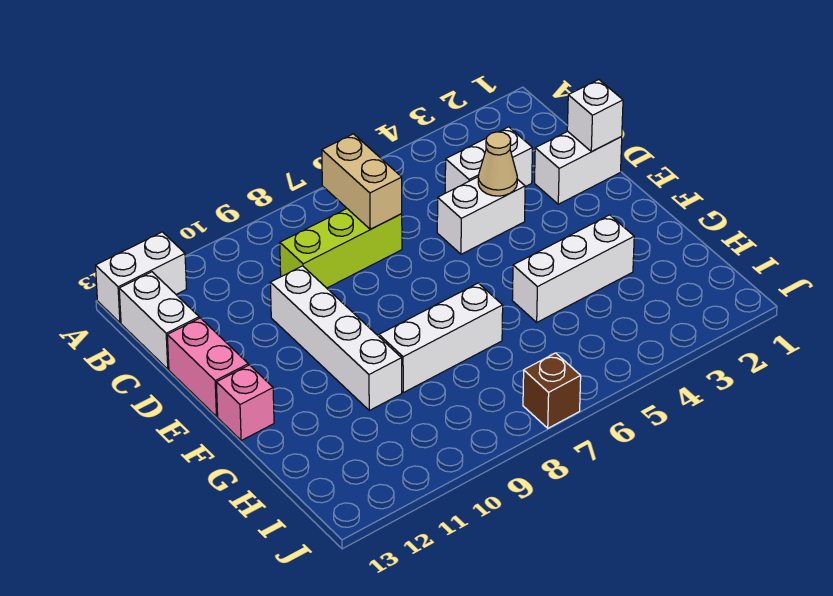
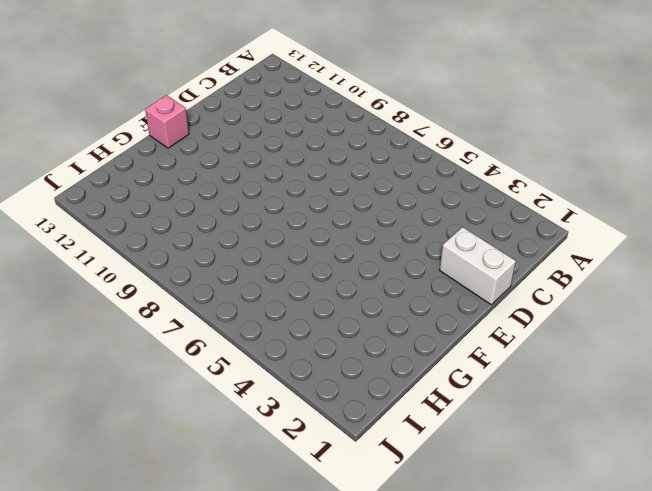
none -> white 1x2 brick [96,232,186,323]
none -> white 1x2 brick [119,272,199,369]
none -> white 1x2 brick [445,127,532,193]

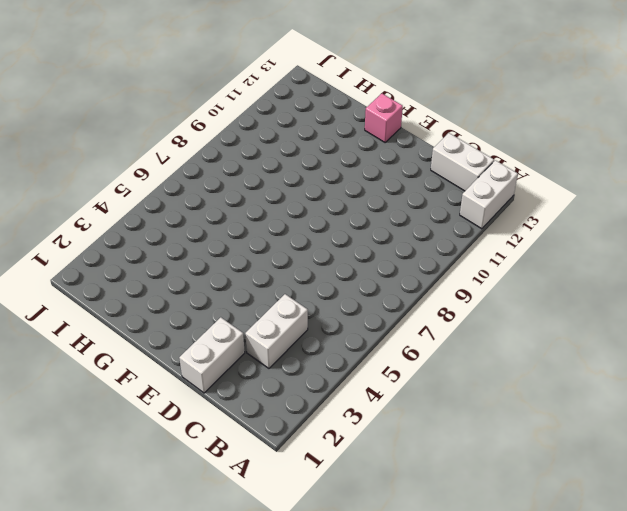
none -> lime 1x3 brick [280,209,402,288]
none -> white 1x2 brick [437,177,525,254]
none -> white 1x4 brick [270,266,402,410]

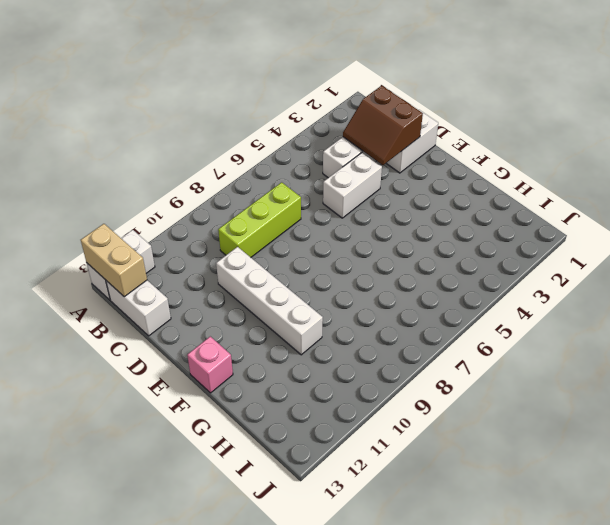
tan 1x2 brick [81,224,147,297] -> tan 1x2 brick moved to [322,134,402,229]
brown 2x2 slope [343,86,423,165] -> none
none -> pink 1x2 brick [167,318,248,417]
none -> white 1x3 brick [512,215,634,322]
none -> white 1x3 brick [379,283,503,393]

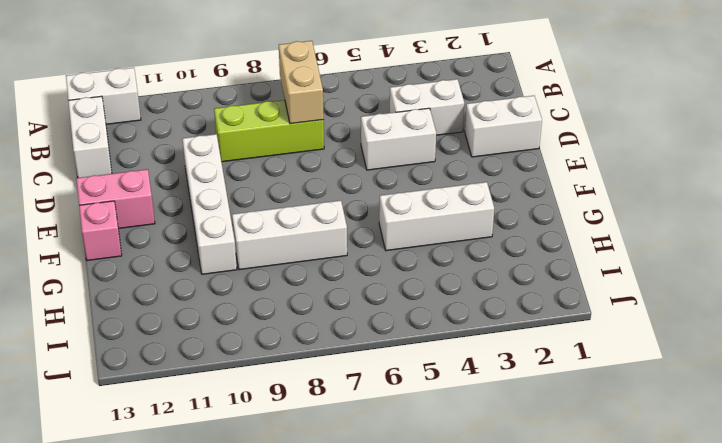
pink 1x2 brick [76,169,155,228] -> pink 1x2 brick turned to [167,318,248,417]
none -> brown 1x1 brick [523,353,581,428]
none -> white 1x1 brick [567,80,623,152]
none -> tan 1x1 cone [478,132,517,196]

